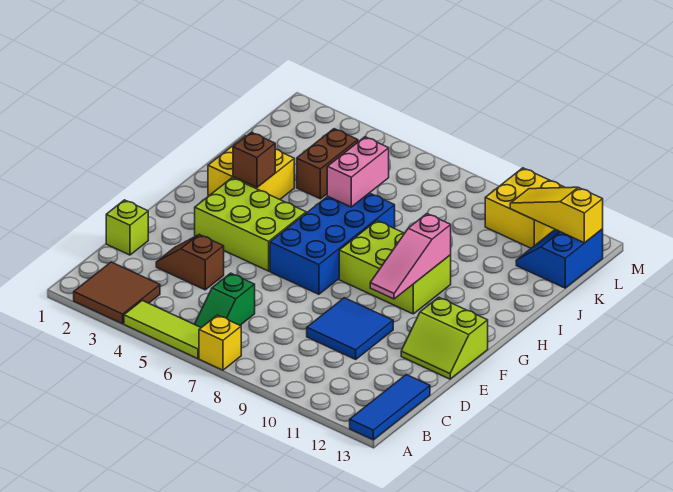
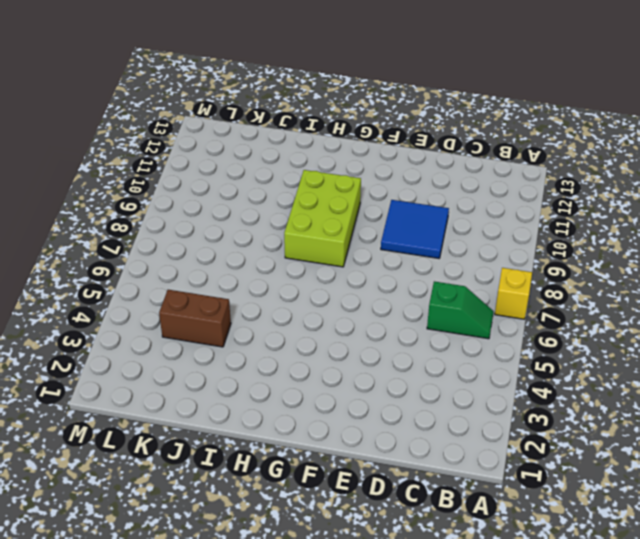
none -> brown 2x2 tile [74,262,160,324]
none -> lime 1x3 tile [124,301,201,359]
none -> blue 1x3 tile [350,375,430,440]

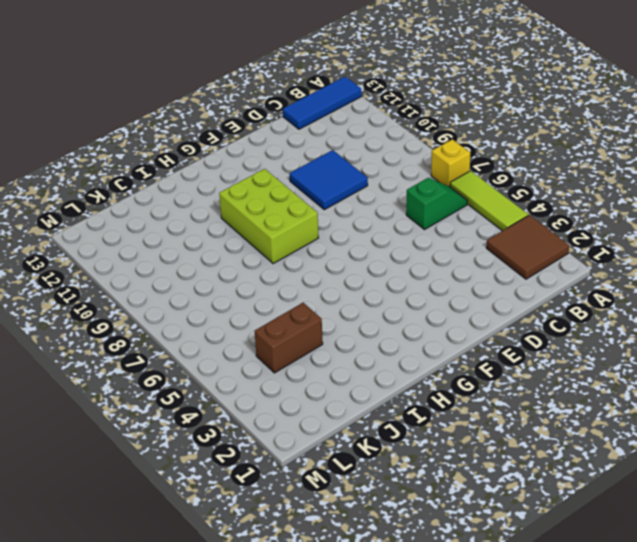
none -> lime 1x1 brick [106,200,148,255]
none -> brown 1x2 slope [156,235,224,290]
none -> lime 2x2 slope [401,297,488,379]

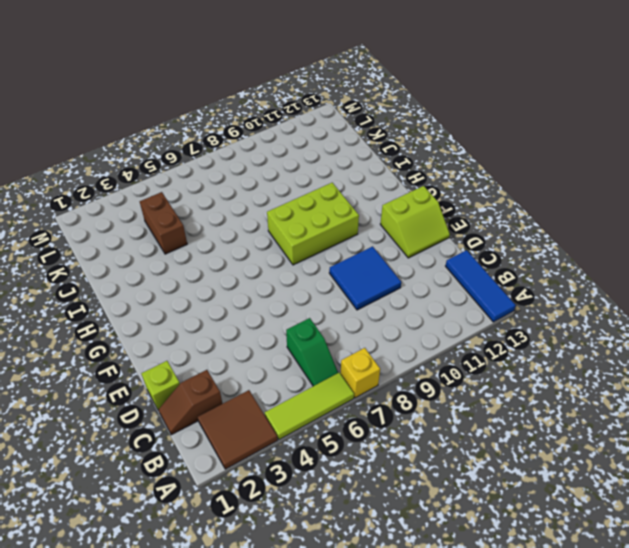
brown 1x2 slope [158,370,223,435] -> brown 1x2 slope moved to [156,235,224,290]
none -> lime 2x3 brick [195,178,306,271]
none -> blue 2x4 brick [270,193,395,294]
none -> yellow 2x2 brick [208,136,294,199]

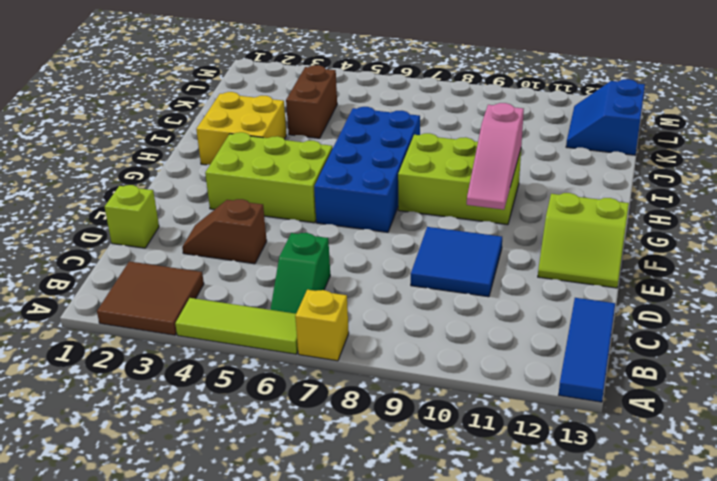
none -> yellow 2x2 brick [485,168,565,248]
none -> brown 1x1 brick [233,132,275,188]
none -> pink 1x2 brick [327,137,389,207]

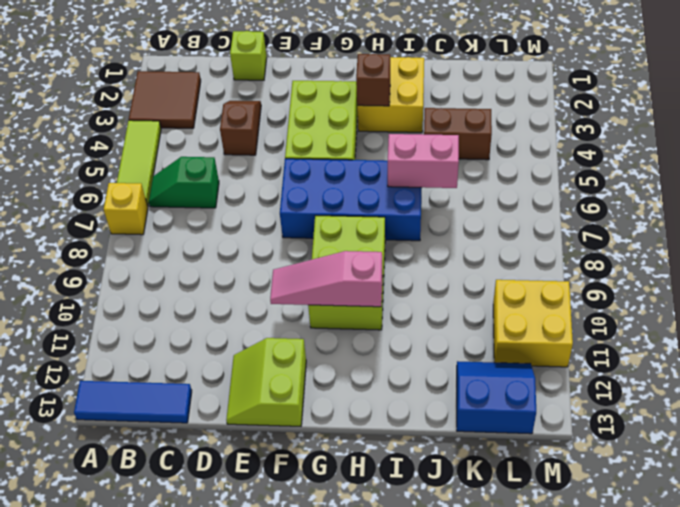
none -> blue 2x2 tile [307,298,393,359]
none -> yellow 1x3 slope [510,187,603,243]

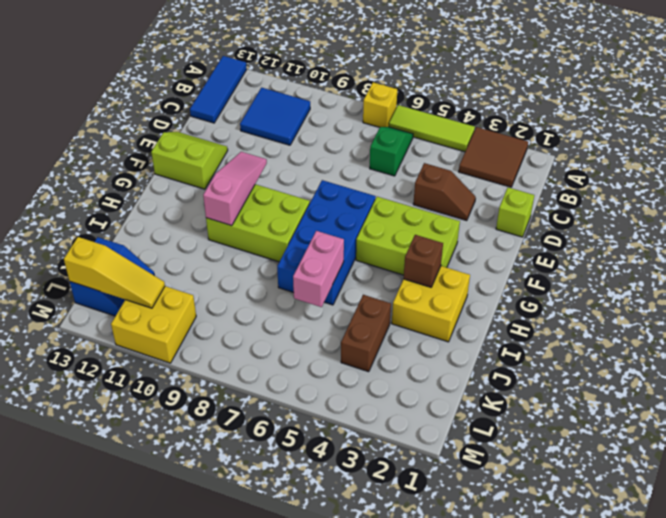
blue 2x2 tile [240,88,310,145] -> blue 2x2 tile moved to [307,298,393,359]

